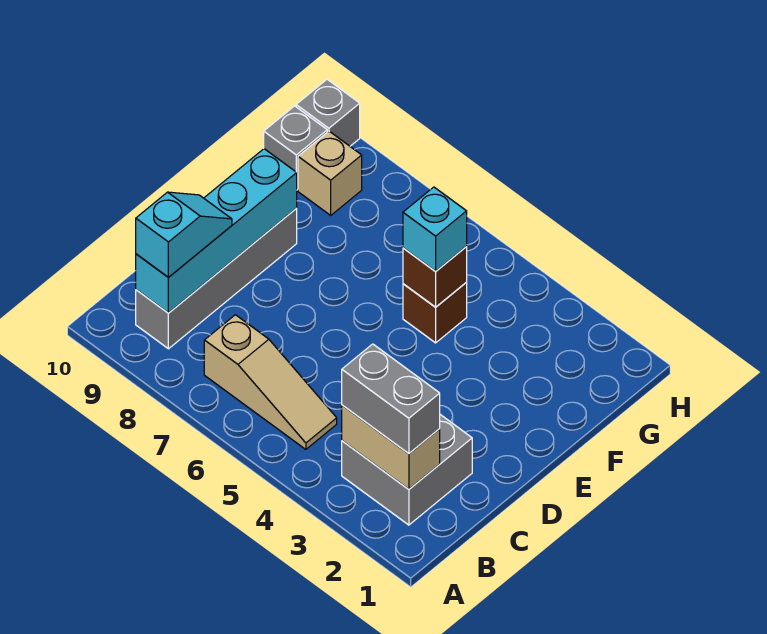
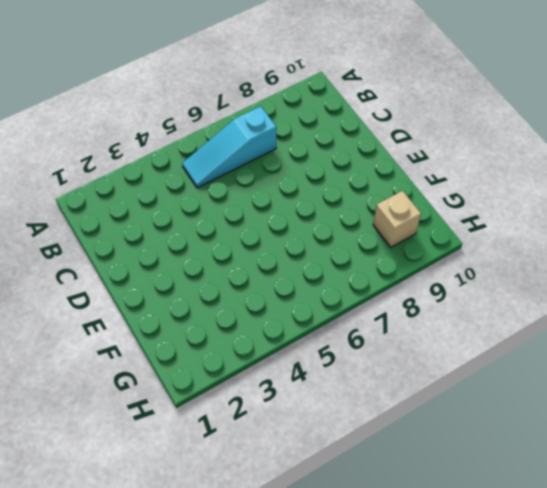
cyan 1x3 slope [182,106,276,188] -> tan 1x3 slope [204,315,337,449]
none -> grey 2x2 brick [342,415,472,525]
none -> grey 1x4 brick [136,208,297,349]
none -> brown 1x1 brick [403,283,467,343]

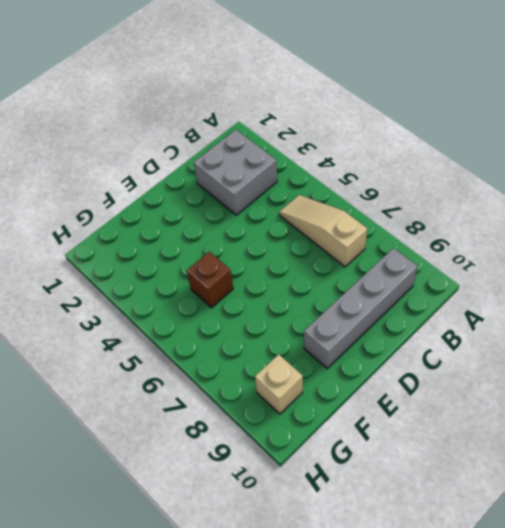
none -> grey 1x1 brick [264,106,327,190]
none -> grey 1x1 brick [296,79,360,146]
none -> tan 1x2 brick [342,405,440,489]

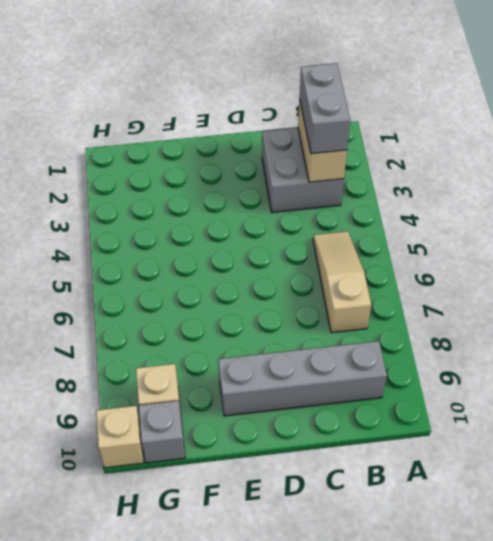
tan 1x1 brick [96,406,144,468] -> grey 1x1 brick [296,79,360,146]
none -> brown 1x1 brick [403,283,467,343]
none -> cyan 1x4 brick [136,149,297,313]
none -> brown 1x1 brick [403,247,467,307]

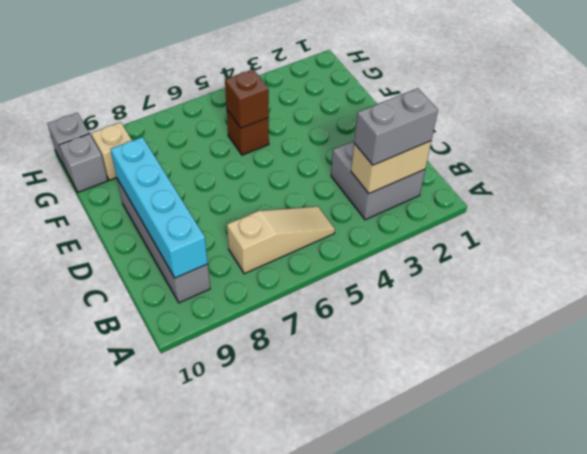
none -> cyan 1x2 slope [136,192,232,277]
none -> cyan 1x1 brick [403,187,467,271]

